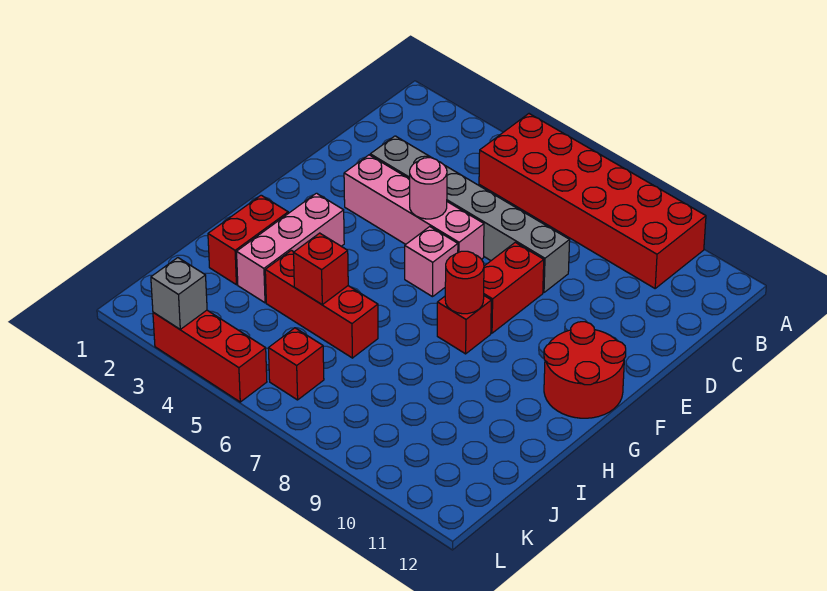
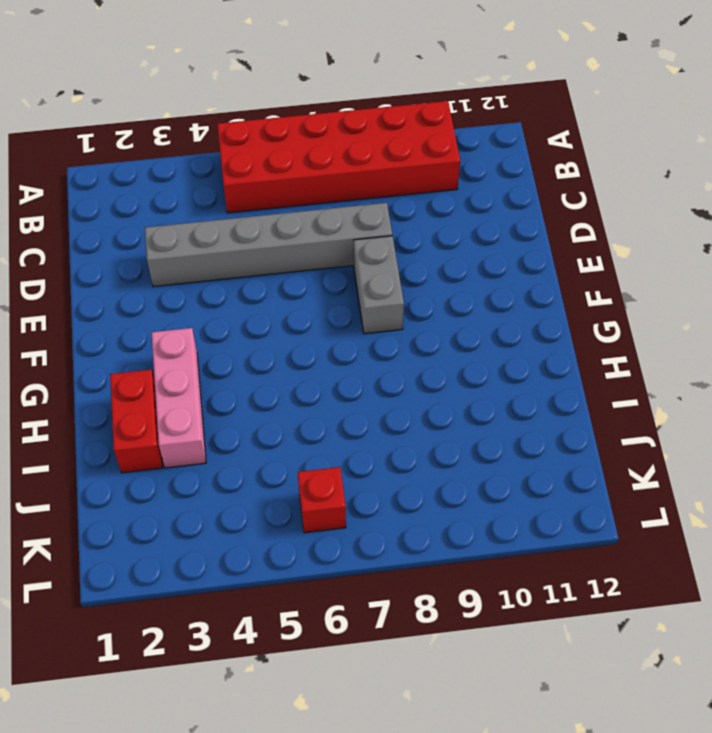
grey 1x2 brick [354,236,404,334] -> red 1x2 brick [484,242,544,333]
none -> pink 1x4 brick [344,155,484,259]
none -> pink 1x1 brick [405,227,458,297]
none -> red 2x2 round brick [544,322,626,418]

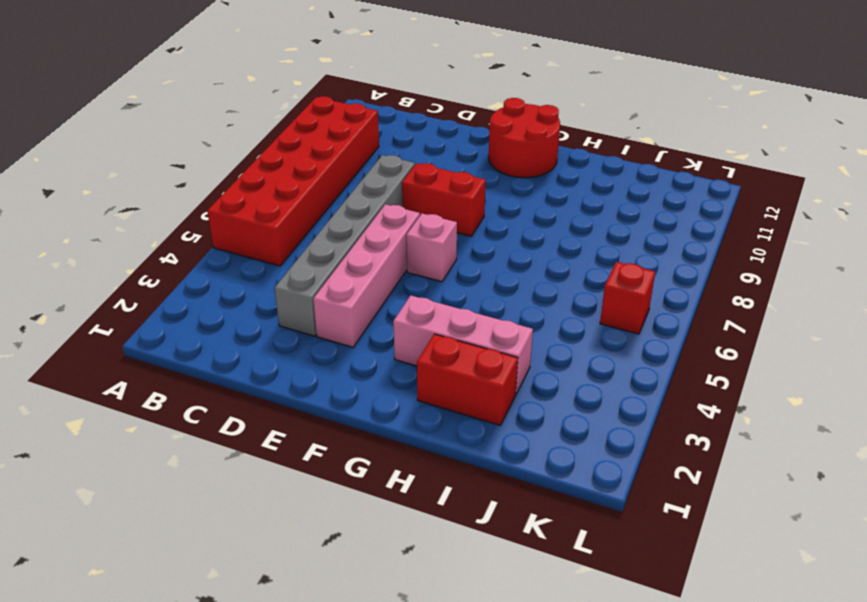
none -> red 1x1 brick [437,296,491,354]
none -> red 1x3 brick [265,250,378,358]
none -> red 1x3 brick [153,310,267,402]

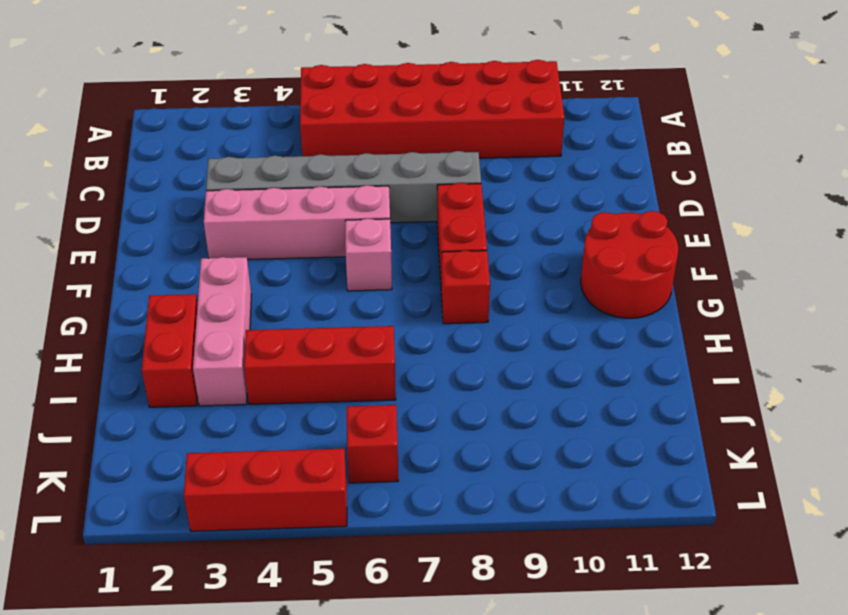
none -> pink 1x1 round brick [410,158,447,219]
none -> red 1x1 round brick [445,251,484,314]
none -> red 1x1 brick [294,233,348,304]

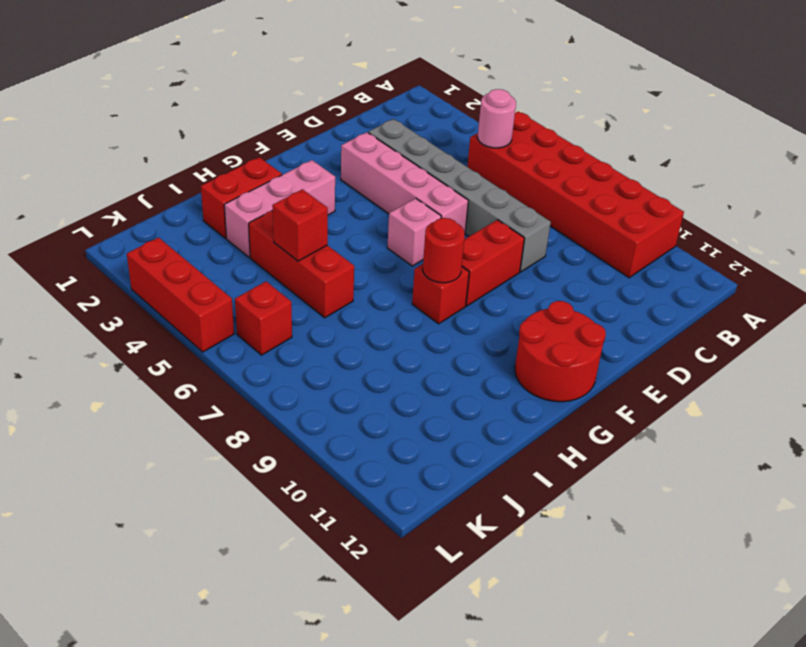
pink 1x1 round brick [478,89,516,148] -> pink 1x1 round brick moved to [410,158,447,219]
none -> grey 1x1 brick [151,258,207,329]

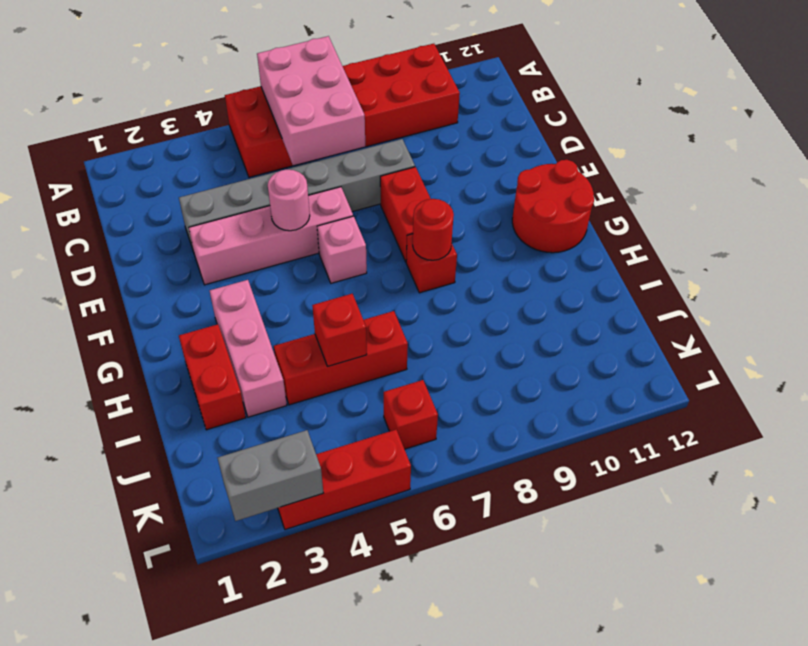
pink 2x3 brick [257,36,365,166] -> none
grey 1x2 brick [218,430,323,521] -> grey 1x1 brick [151,258,207,329]

